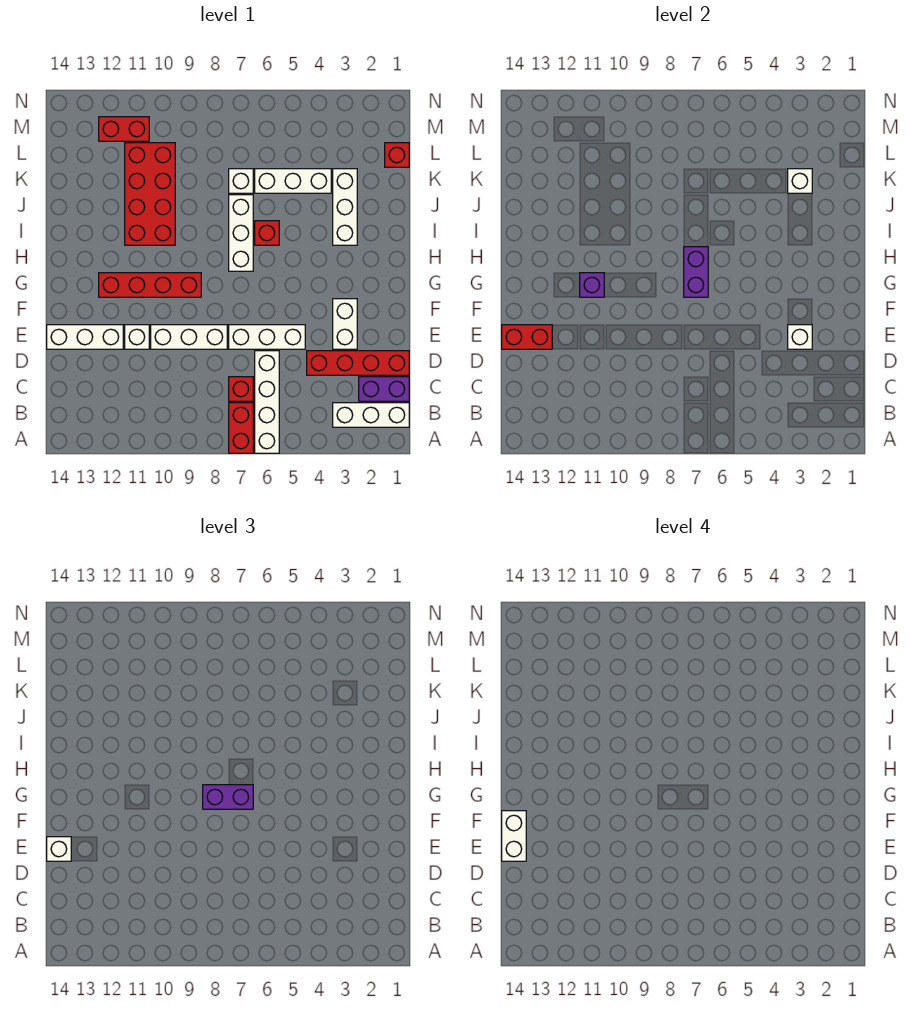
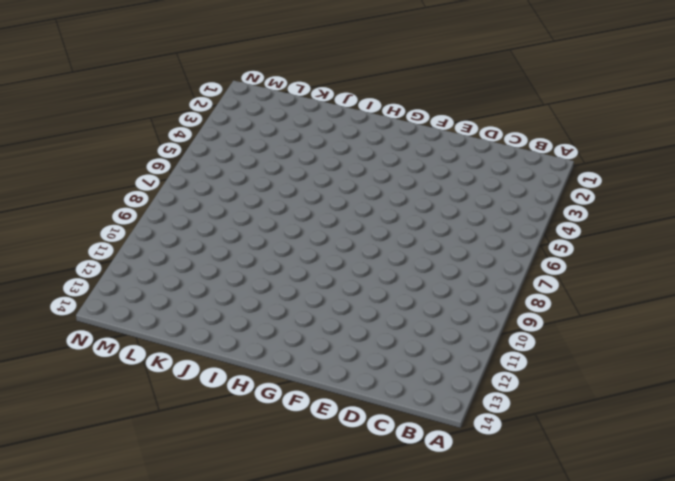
none -> white 1x4 brick [255,351,279,453]
none -> red 1x2 brick [229,403,253,453]
none -> white 1x3 brick [333,403,409,427]

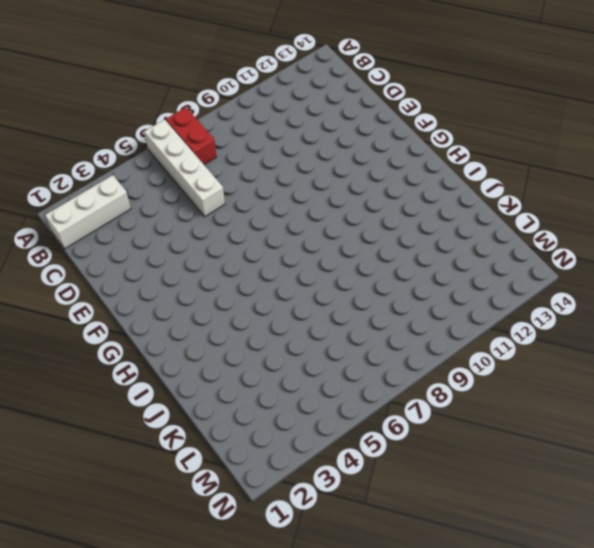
none -> purple 1x2 brick [359,377,409,401]
none -> red 1x1 brick [229,377,253,401]
none -> red 1x4 brick [307,351,409,375]

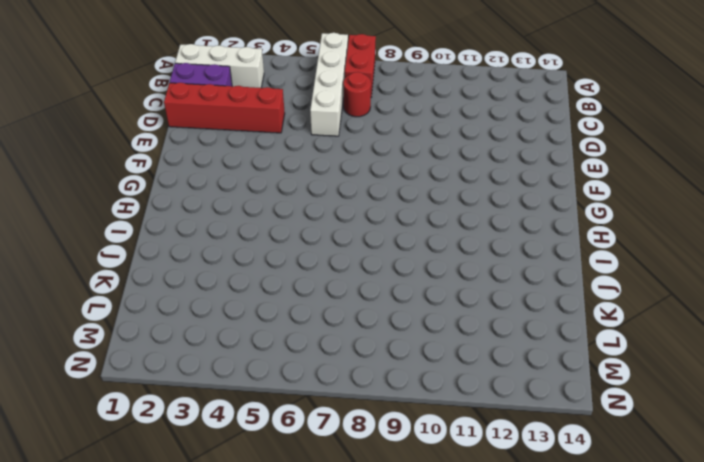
red 1x1 round brick [343,72,371,117] -> red 1x1 brick [229,377,253,401]
none -> white 1x2 brick [333,299,357,349]
none -> white 1x3 brick [229,325,305,349]
none -> white 1x3 brick [151,325,227,349]

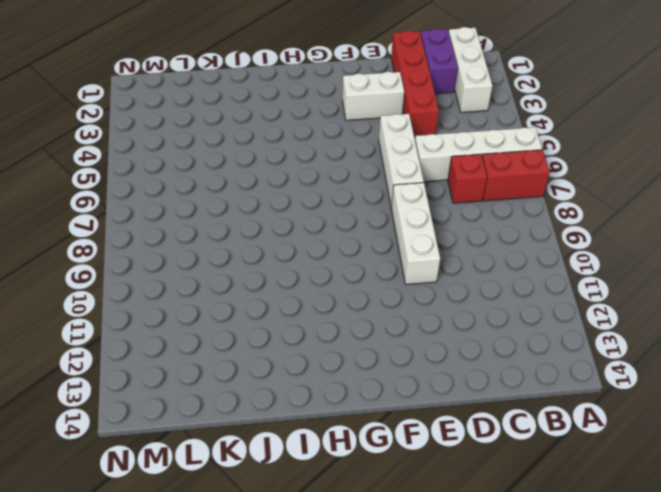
none -> white 1x1 brick [125,325,149,349]
none -> white 1x3 brick [47,325,123,349]
none -> red 1x4 brick [99,273,201,297]

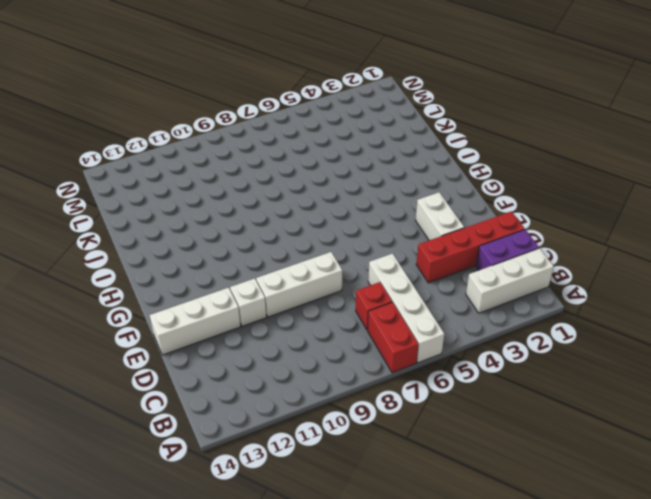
none -> white 1x3 brick [229,325,305,349]
none -> red 1x4 brick [99,273,201,297]
none -> white 1x3 brick [229,195,253,271]

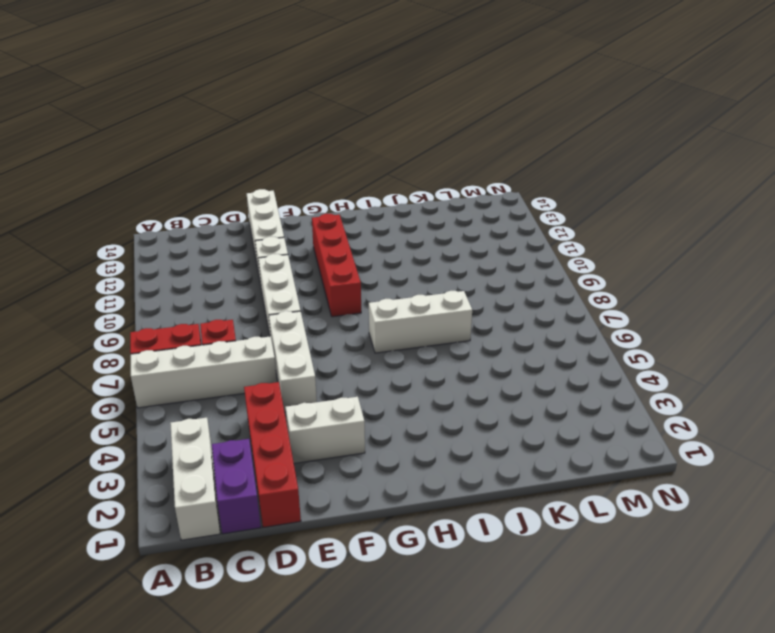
none -> white 1x3 brick [333,169,357,245]
none -> red 1x1 brick [255,221,279,245]
none -> red 2x4 brick [125,143,175,245]

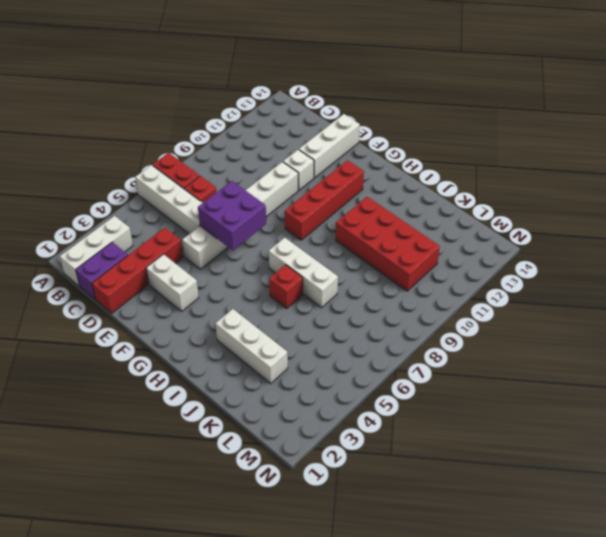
purple 2x2 brick [198,181,266,250] -> none
none -> white 1x3 brick [255,169,331,193]
none -> white 1x1 brick [229,169,253,193]
none -> red 1x1 brick [385,143,409,167]

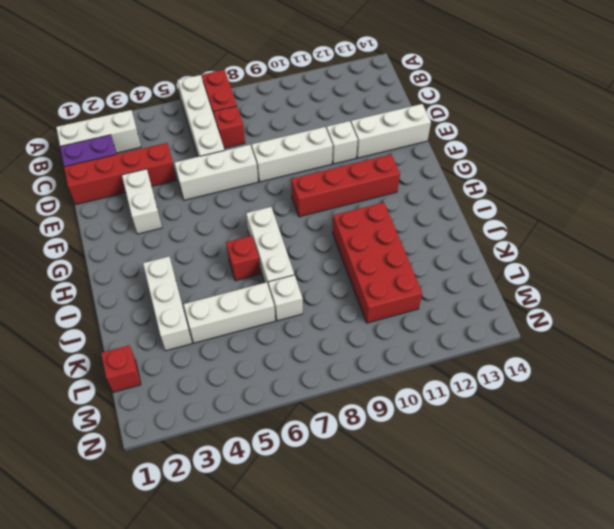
none -> red 1x2 brick [99,117,149,141]
none -> white 1x1 brick [788,325,812,349]
none -> red 1x2 brick [502,325,552,349]

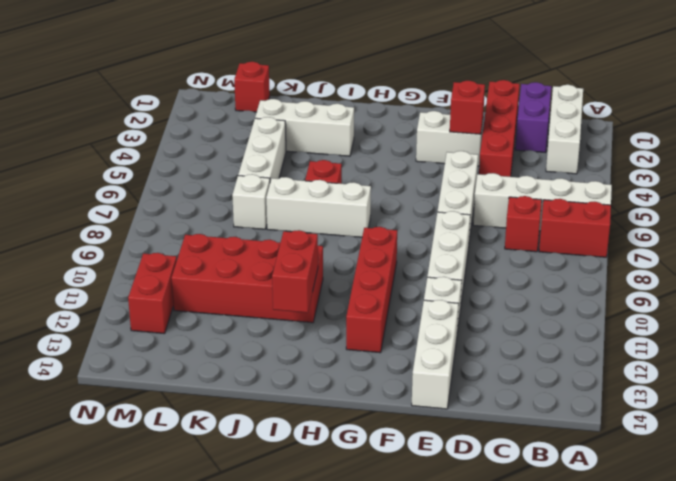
red 1x1 brick [450,81,485,134] -> white 1x1 brick [788,325,812,349]
red 1x2 brick [272,230,318,313] -> red 1x2 brick moved to [502,325,552,349]
none -> purple 1x2 brick [684,247,708,297]
none -> purple 1x1 brick [580,273,604,297]
none -> white 1x1 brick [788,169,812,193]

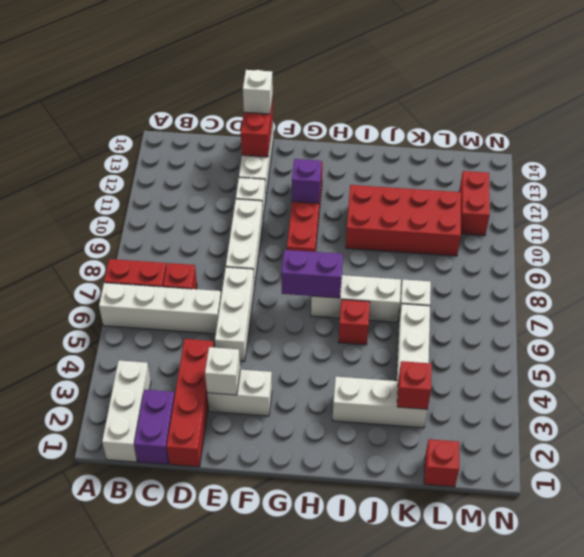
red 1x1 brick [397,361,432,409] -> white 1x1 brick [788,169,812,193]
none -> purple 1x2 brick [203,785,253,809]
none -> white 1x2 brick [502,811,526,861]

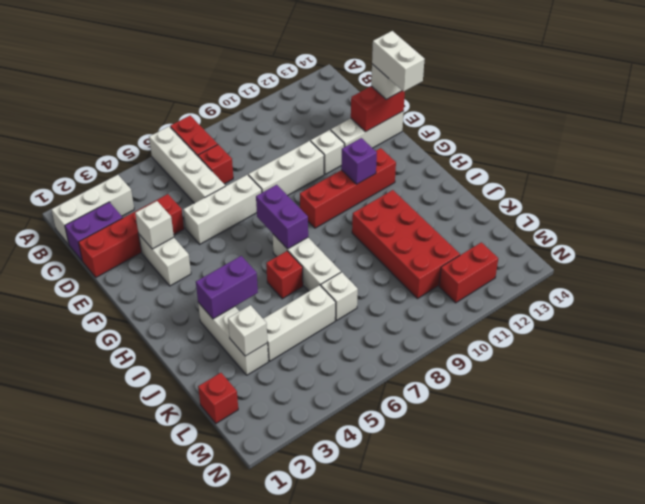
purple 1x2 brick [196,256,258,319] -> purple 1x2 brick moved to [203,785,253,809]

